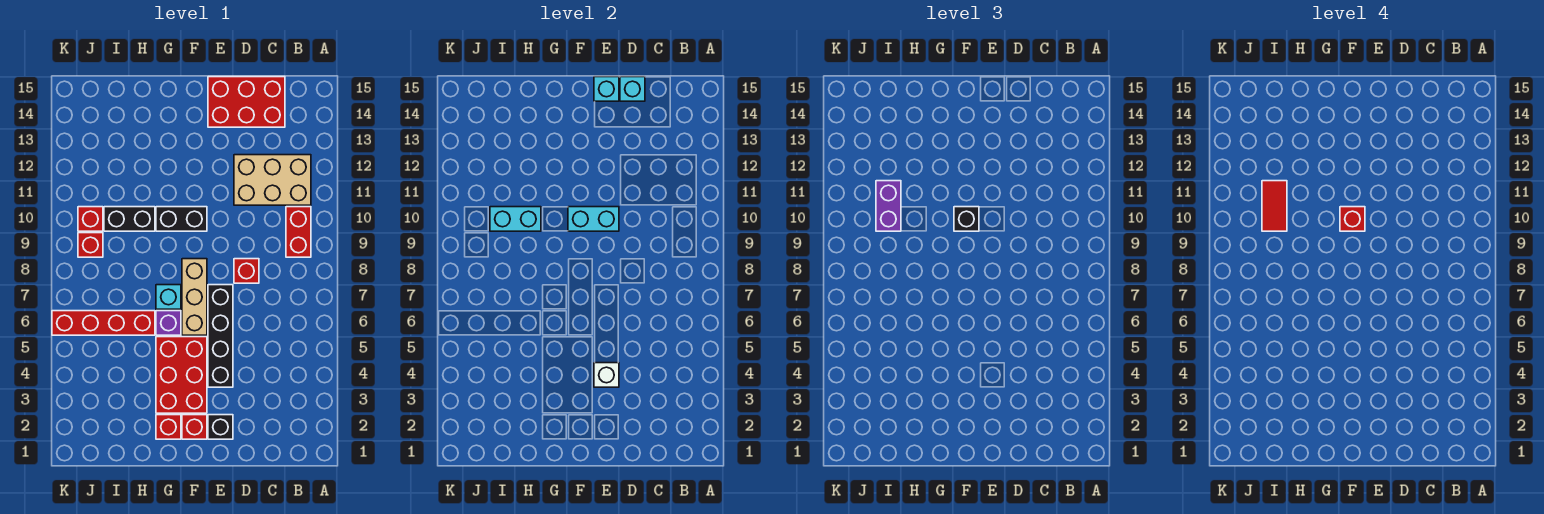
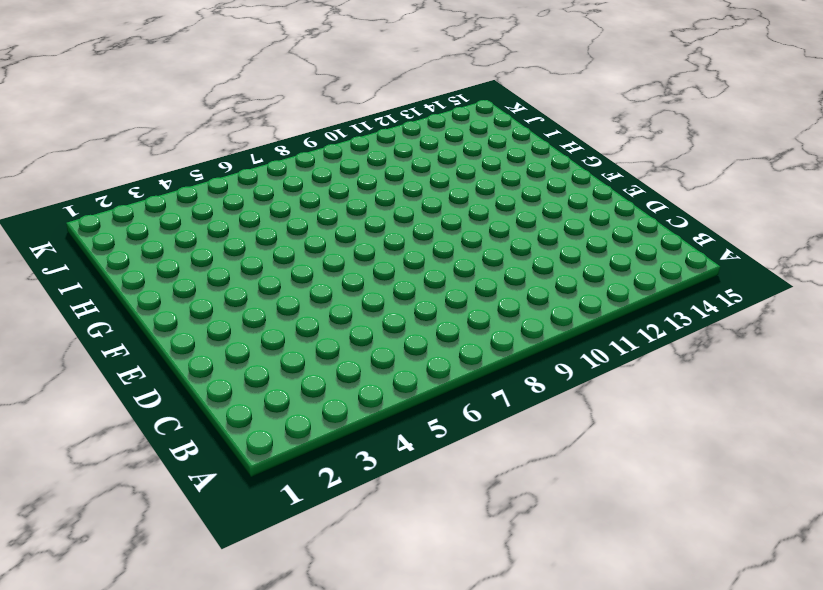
none -> red 1x2 brick [286,207,311,257]
none -> tan 2x3 brick [234,155,311,205]
none -> red 2x3 brick [208,77,285,127]

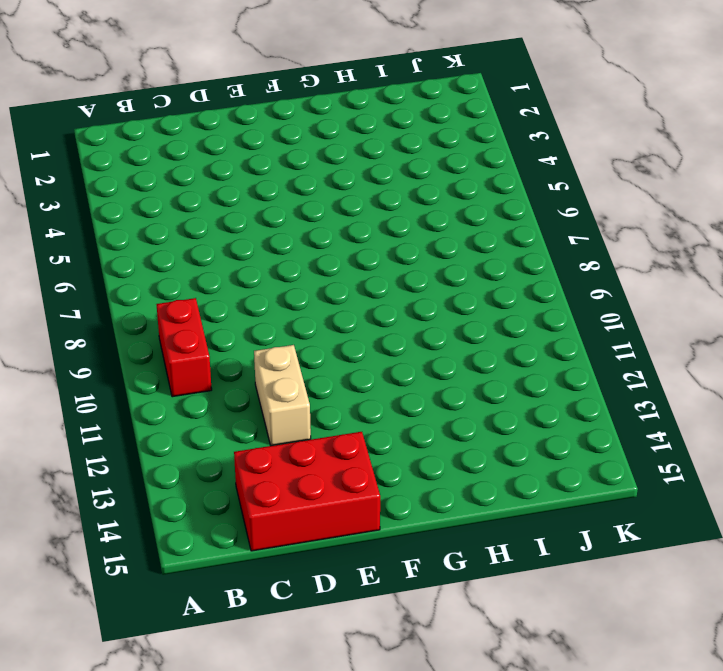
tan 1x2 brick [254,345,311,445] -> tan 2x3 brick [234,155,311,205]
none -> red 1x1 brick [234,259,259,283]
none -> black 1x1 brick [208,415,233,439]
none -> black 1x4 brick [208,285,233,387]

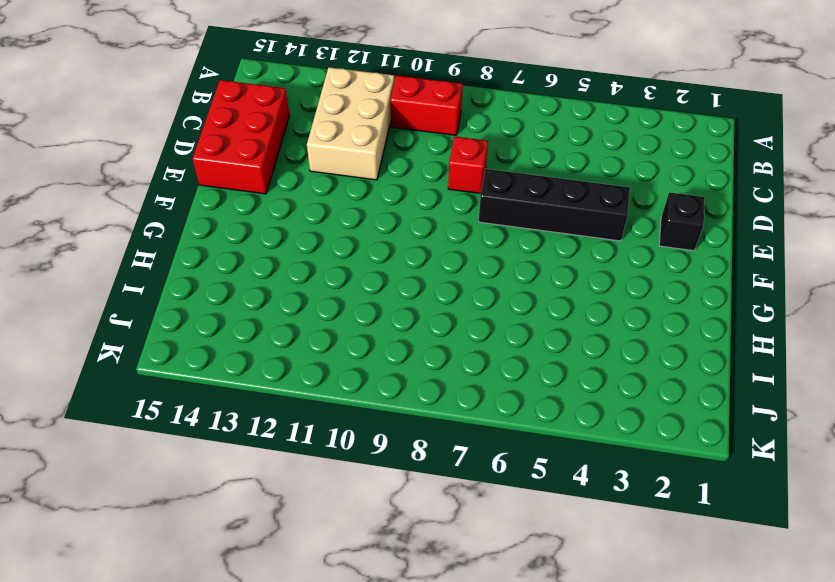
none -> red 1x1 brick [182,415,207,439]
none -> red 2x3 brick [156,337,207,413]
none -> tan 1x3 brick [182,259,207,335]

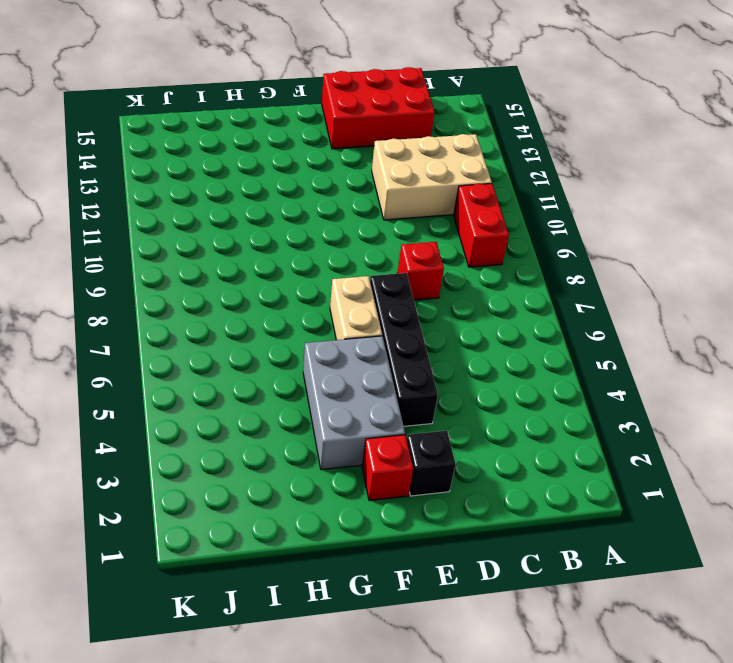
grey 2x3 brick [303,336,405,470] -> red 2x3 brick [156,337,207,413]
tan 1x2 brick [330,276,382,340] -> tan 1x3 brick [182,259,207,335]
none -> black 1x2 brick [156,207,207,231]
none -> red 1x1 brick [156,415,181,439]
none -> purple 1x1 brick [156,311,181,335]

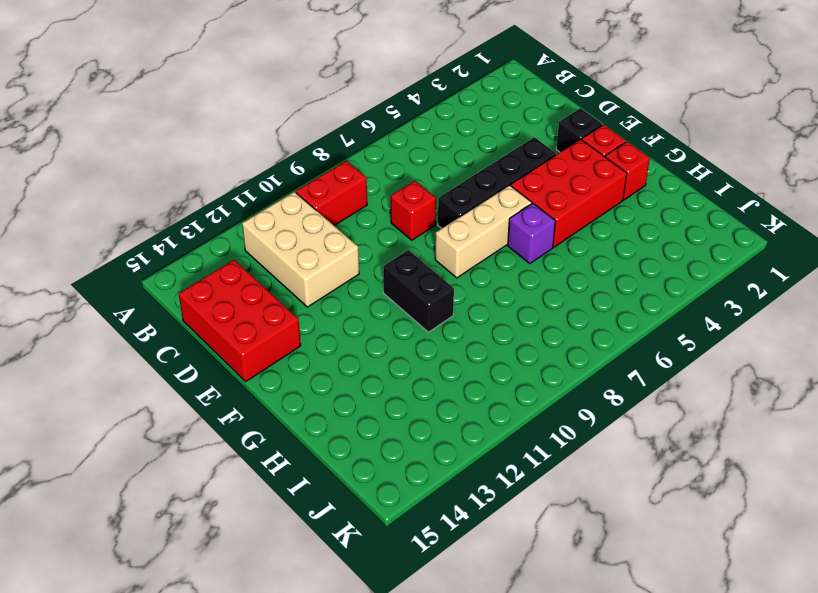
none -> cyan 1x1 brick [156,285,181,309]
none -> red 1x4 brick [52,311,155,335]
none -> black 1x2 brick [104,207,155,231]

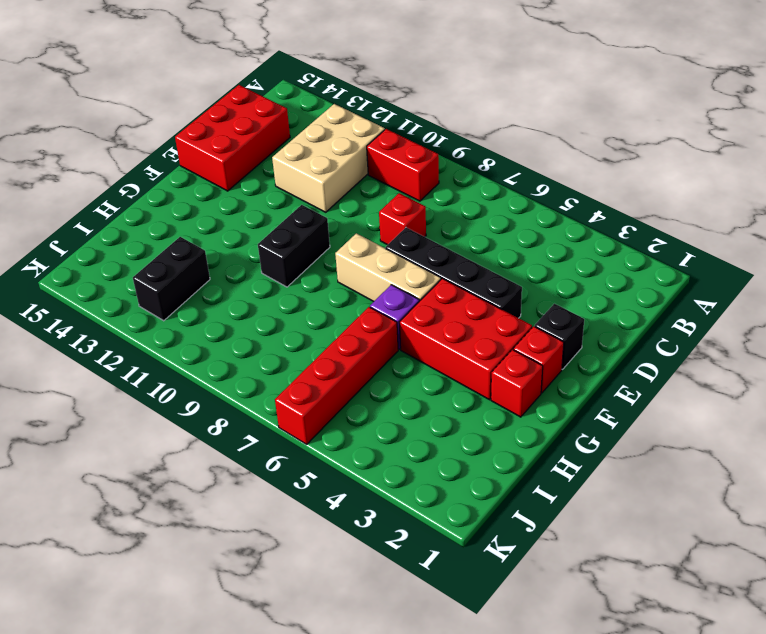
black 1x2 brick [133,237,210,321] -> black 1x2 brick moved to [104,207,155,231]
none -> cyan 1x1 brick [156,285,181,309]
none -> red 1x1 brick [78,233,103,257]
none -> red 1x1 brick [78,207,103,231]

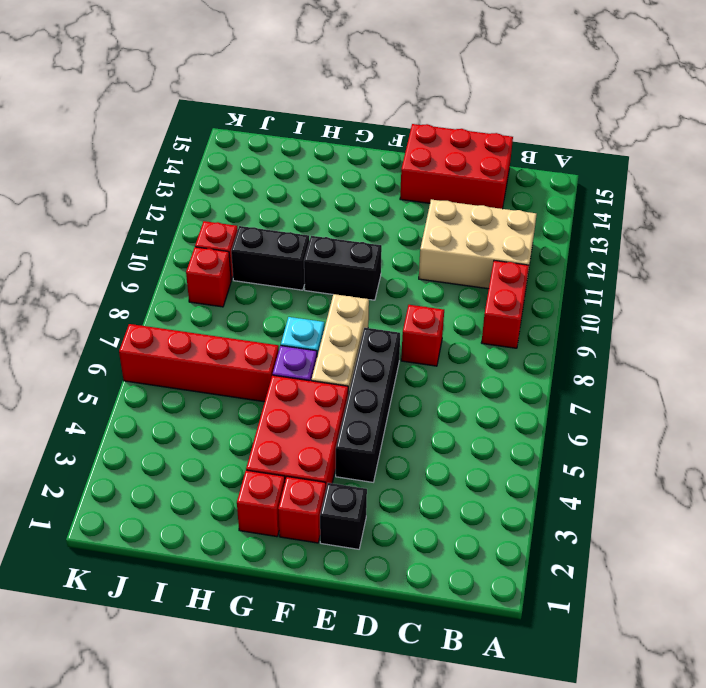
none -> cyan 1x1 brick [620,77,645,101]
none -> white 1x1 brick [594,363,619,387]
none -> cyan 1x2 brick [568,207,619,231]

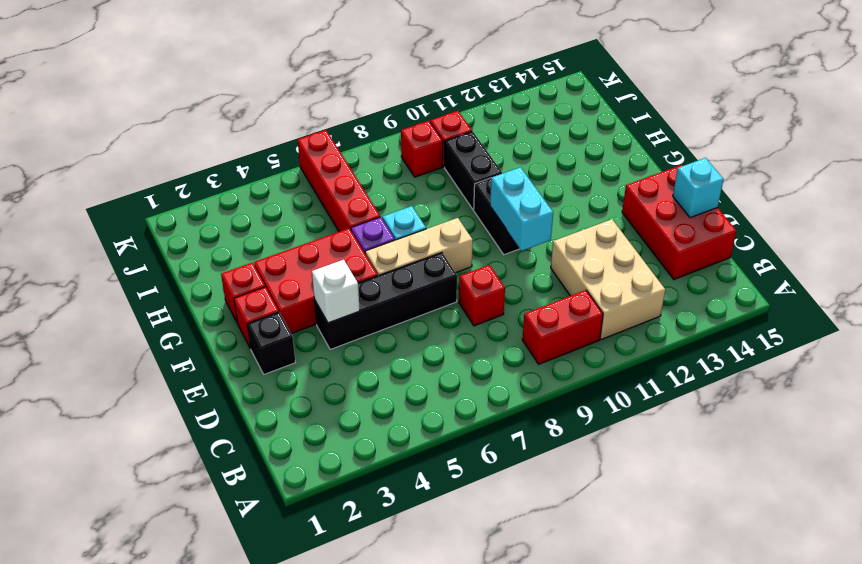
none -> cyan 1x1 brick [594,77,619,101]
none -> cyan 1x2 brick [490,207,541,231]
none -> black 1x1 brick [954,207,979,231]

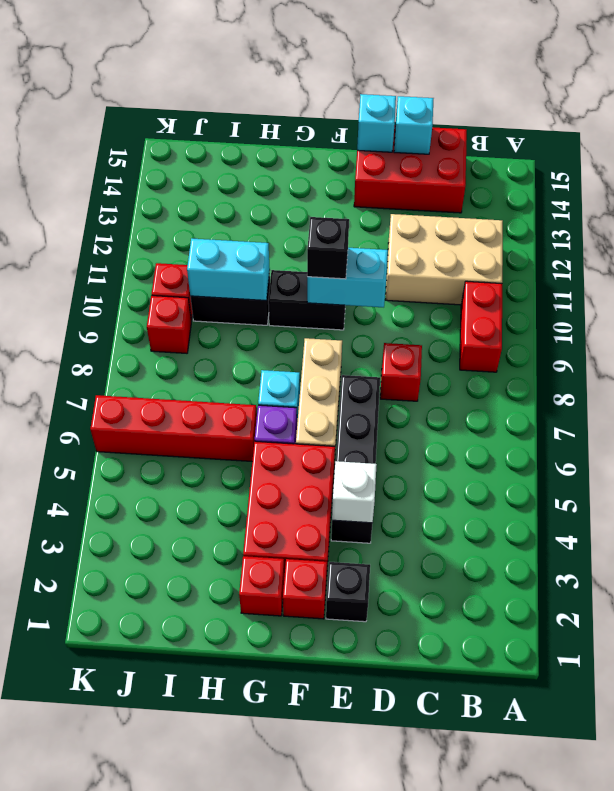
none -> purple 1x2 brick [876,181,901,231]
none -> red 1x1 brick [1340,207,1365,231]
none -> red 1x2 tile [1262,181,1287,231]

